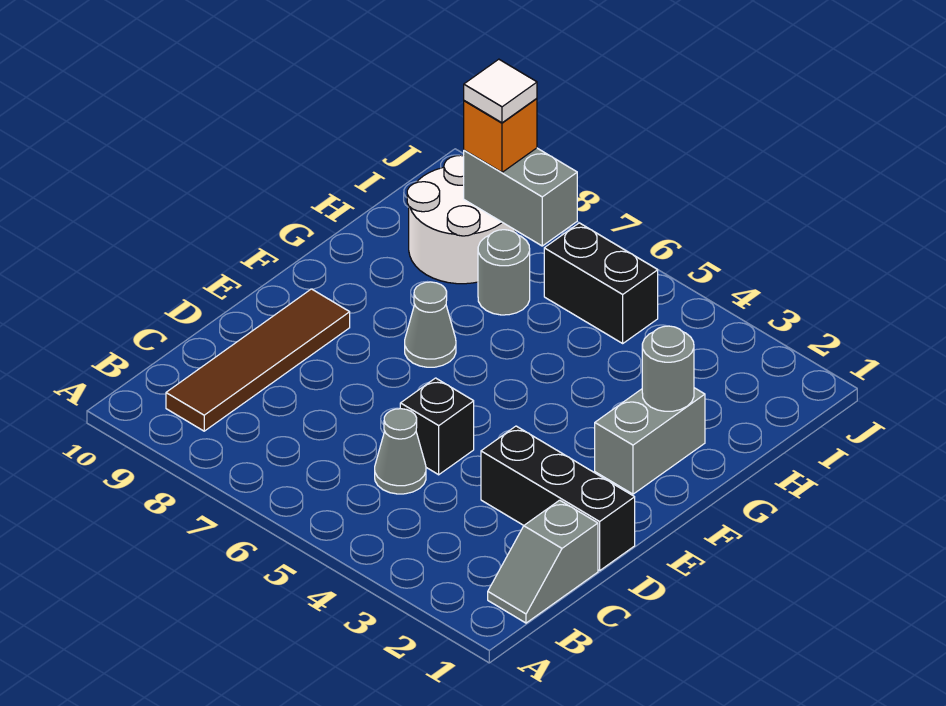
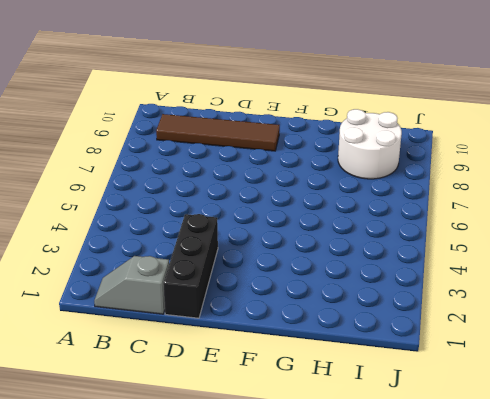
none -> grey 1x1 cone [375,409,426,494]
none -> black 1x1 brick [400,378,474,475]
none -> grey 1x2 brick [595,388,705,494]

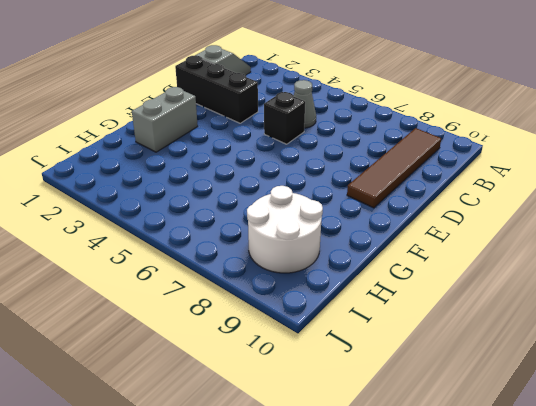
none -> grey 1x1 cone [405,282,456,367]
none -> grey 1x1 round brick [478,230,530,315]
none -> black 1x2 brick [544,223,658,343]

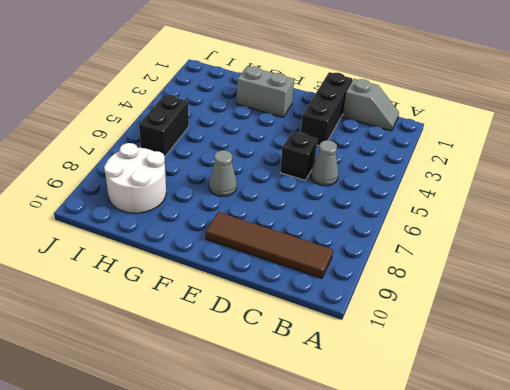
none -> grey 1x1 round brick [478,230,530,315]
none -> grey 1x1 round brick [642,326,694,411]
none -> grey 1x2 brick [464,148,577,246]

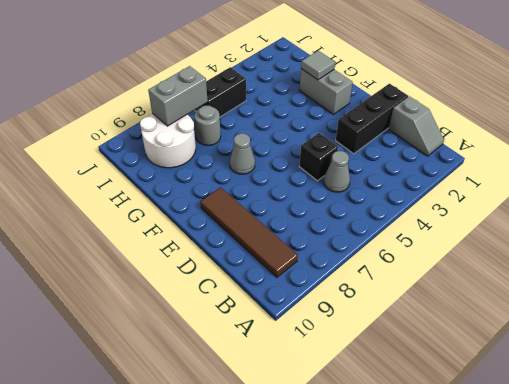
grey 1x1 tile [301,51,335,80] -> grey 1x1 round brick [642,326,694,411]
none -> orange 1x1 brick [464,98,537,172]
none -> white 1x1 tile [464,59,537,123]

